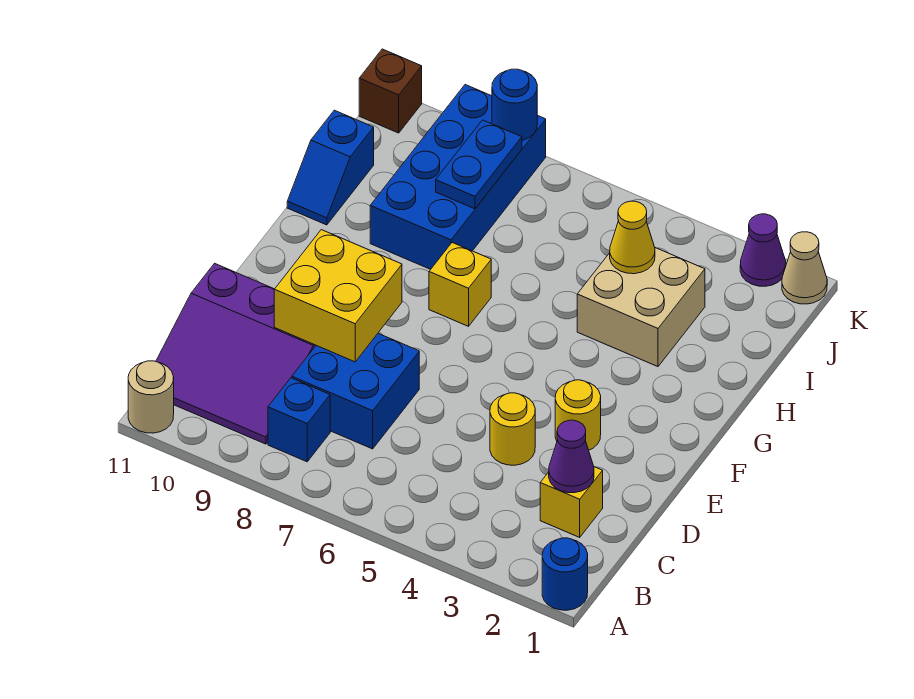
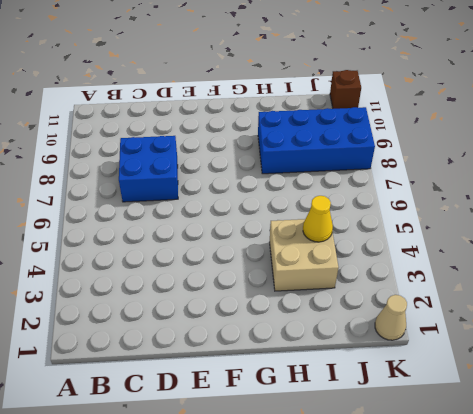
none -> blue 1x1 round brick [542,538,588,610]
none -> tan 1x1 round brick [128,361,174,433]
none -> blue 1x1 brick [268,378,330,462]

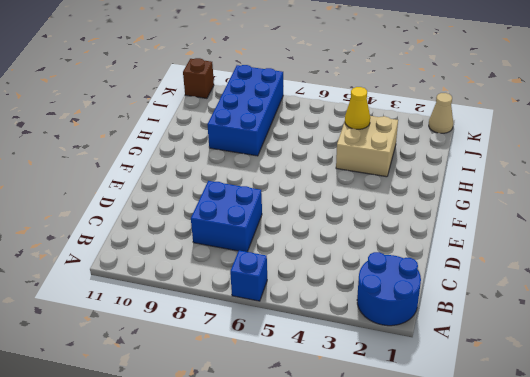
blue 2x2 round brick [357,252,421,326] -> blue 1x1 round brick [542,538,588,610]
blue 1x1 brick [230,251,267,301] -> blue 1x1 brick moved to [268,378,330,462]
none -> tan 1x1 round brick [128,361,174,433]
none -> purple 3x3 slope [156,263,316,444]
none -> yellow 1x1 brick [540,467,603,537]

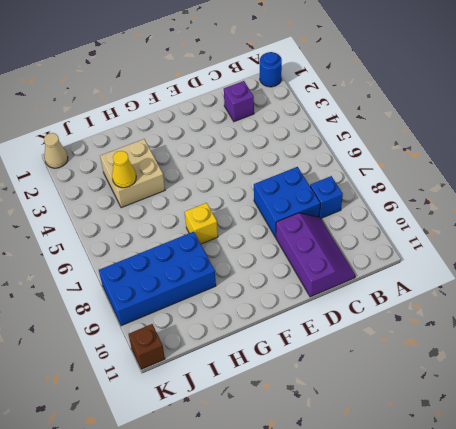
purple 1x1 brick [224,81,254,122] -> yellow 1x1 brick [540,467,603,537]
purple 2x3 slope [276,213,355,297] -> purple 3x3 slope [156,263,316,444]
none -> tan 1x1 round brick [128,361,174,433]
none -> yellow 1x1 round brick [490,393,535,465]
none -> yellow 1x1 round brick [555,380,601,450]

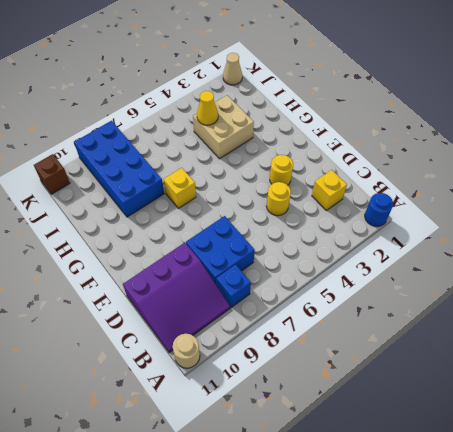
none -> blue 1x2 slope [287,110,374,225]
none -> purple 1x1 cone [740,214,786,286]
none -> purple 1x1 cone [549,420,594,493]

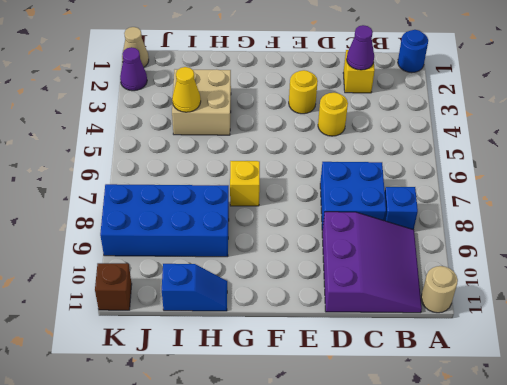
none -> yellow 2x2 brick [274,230,402,362]
none -> blue 1x2 plate [436,120,522,209]
none -> blue 1x1 round brick [492,69,537,140]

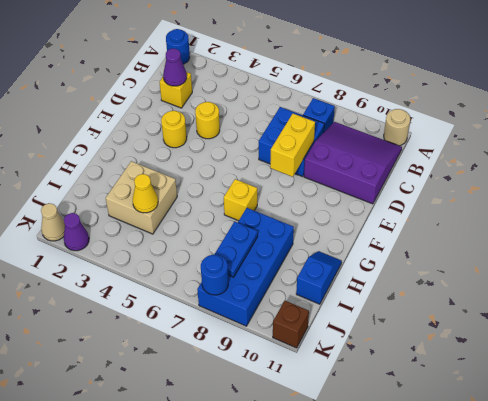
yellow 1x2 brick [270,114,315,177] -> yellow 2x2 brick [274,230,402,362]

